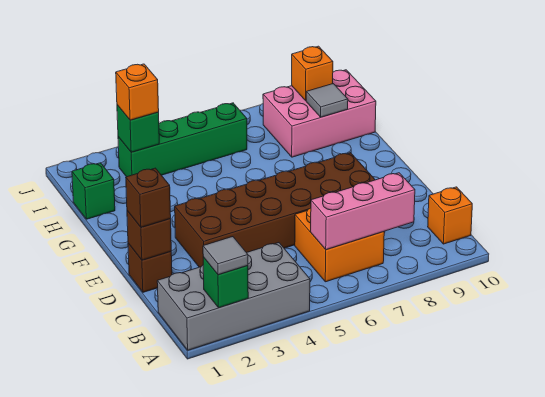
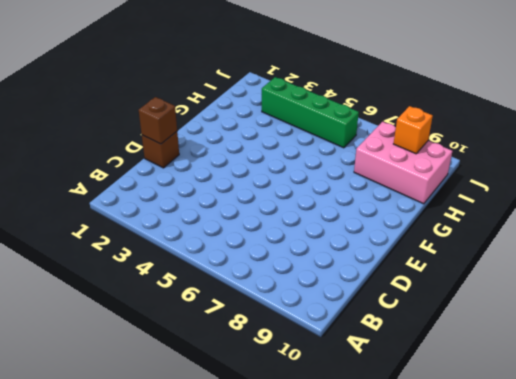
none -> grey 2x4 brick [157,243,310,350]
none -> orange 2x2 brick [295,208,384,282]
none -> orange 1x1 brick [428,187,472,244]

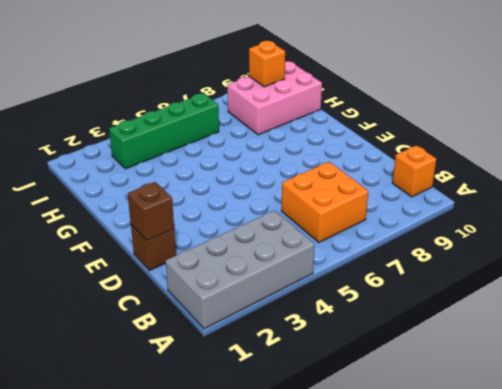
none -> brown 2x6 brick [175,153,375,267]
none -> green 1x1 brick [72,163,115,219]
none -> green 1x1 brick [203,257,248,308]

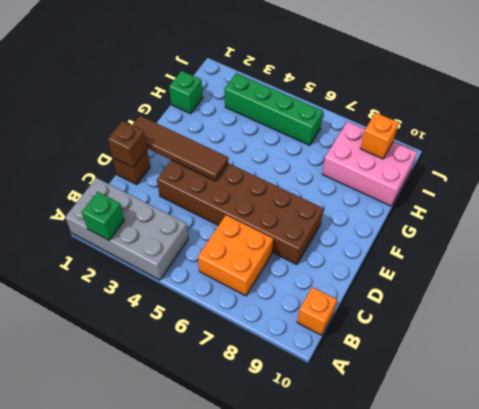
brown 1x4 tile [132,116,228,181] -> none
none -> pink 1x3 brick [311,173,415,250]
none -> grey 1x1 tile [306,84,348,117]
none -> green 1x1 brick [117,105,159,152]

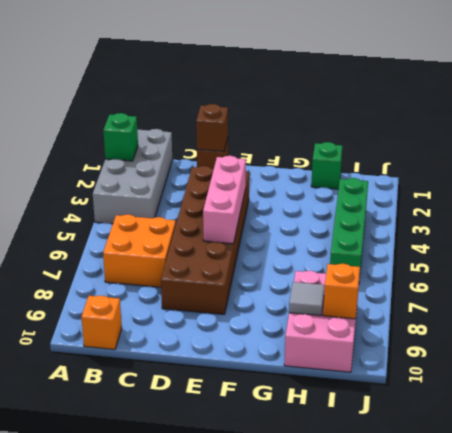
pink 1x3 brick [203,156,246,244] -> pink 1x3 brick moved to [311,173,415,250]
none -> green 1x1 brick [117,105,159,152]
none -> grey 1x1 tile [203,237,248,275]
none -> brown 1x1 brick [126,168,171,227]

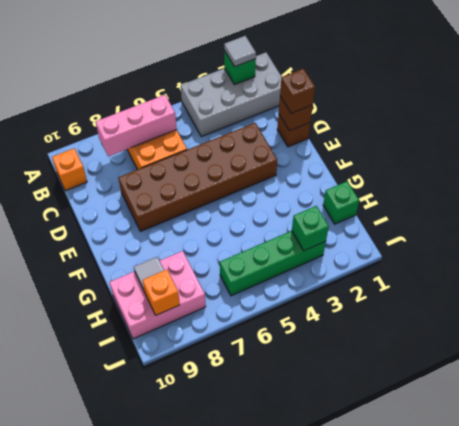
none -> orange 1x1 brick [116,64,159,120]

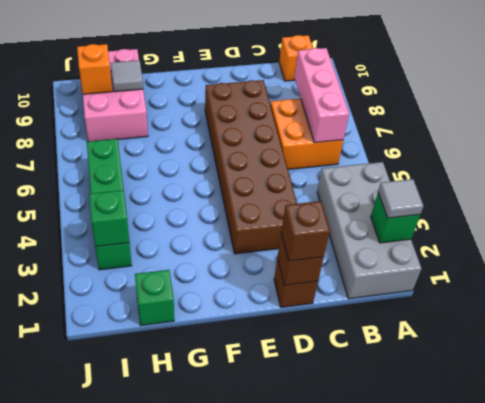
none -> orange 1x1 brick [116,64,159,120]

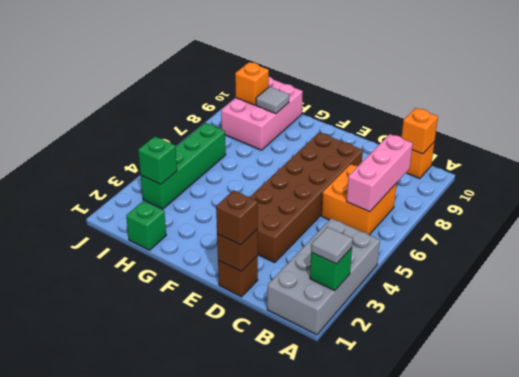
orange 1x1 brick [402,108,438,154] -> orange 1x1 brick moved to [116,64,159,120]

